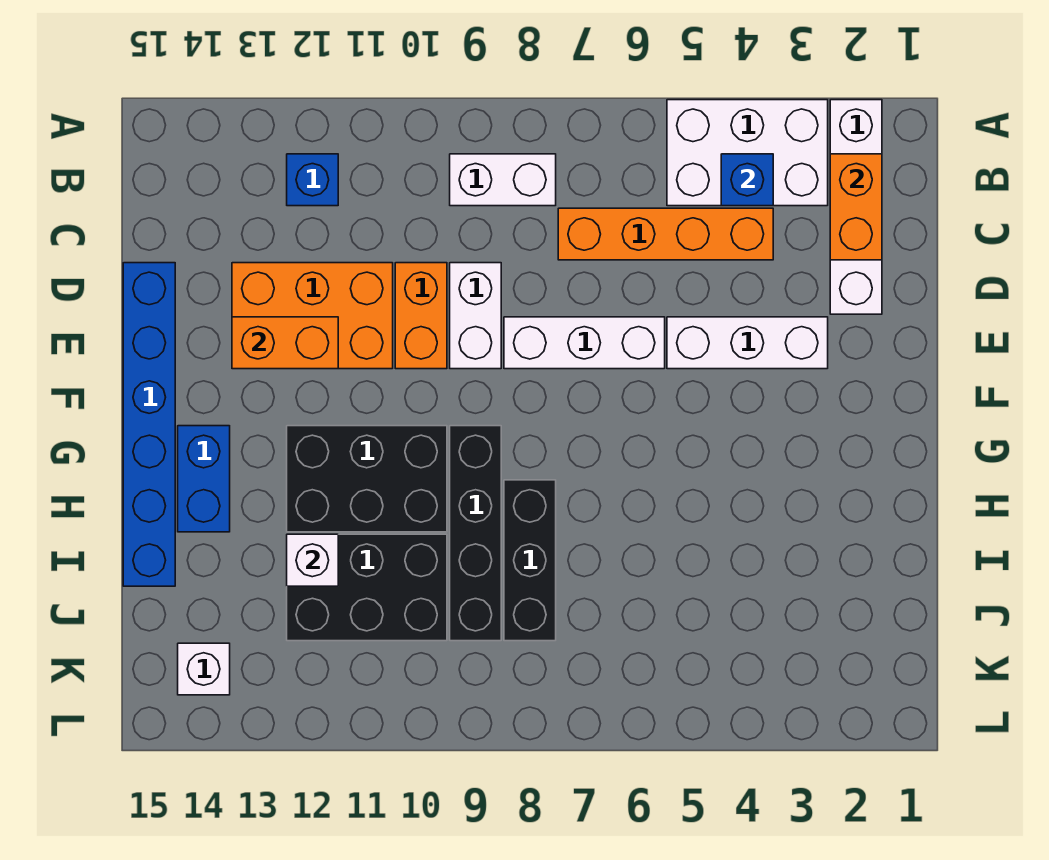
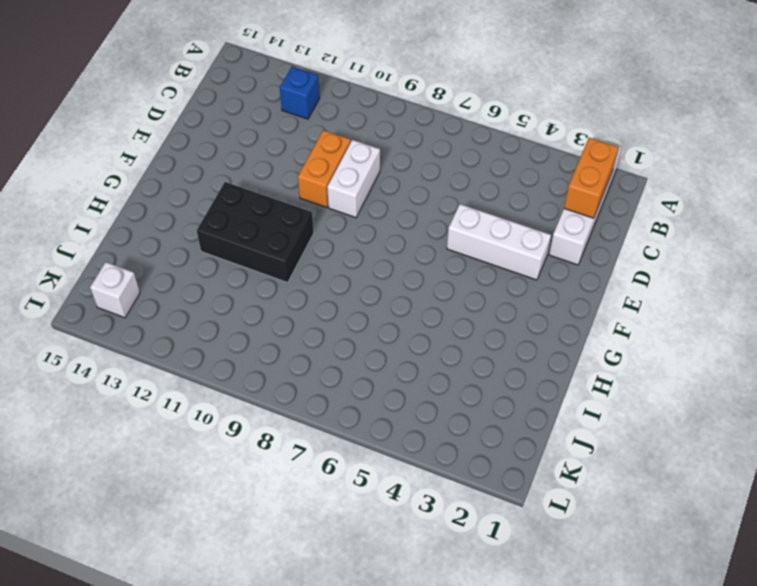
none -> white 2x3 brick [667,100,828,206]
none -> white 1x2 brick [450,154,556,206]
none -> orange 1x4 brick [558,208,773,260]

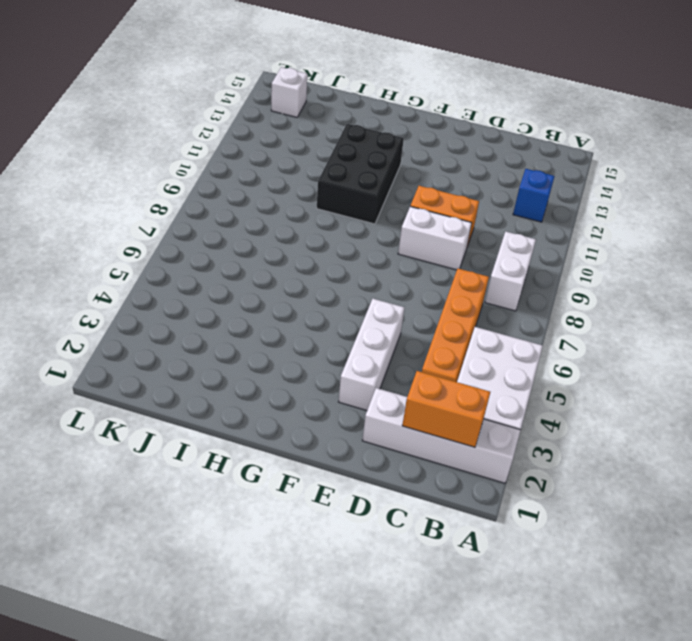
none -> orange 2x3 brick [232,263,393,369]
none -> blue 1x6 brick [123,263,175,586]
none -> white 1x3 brick [504,317,665,369]

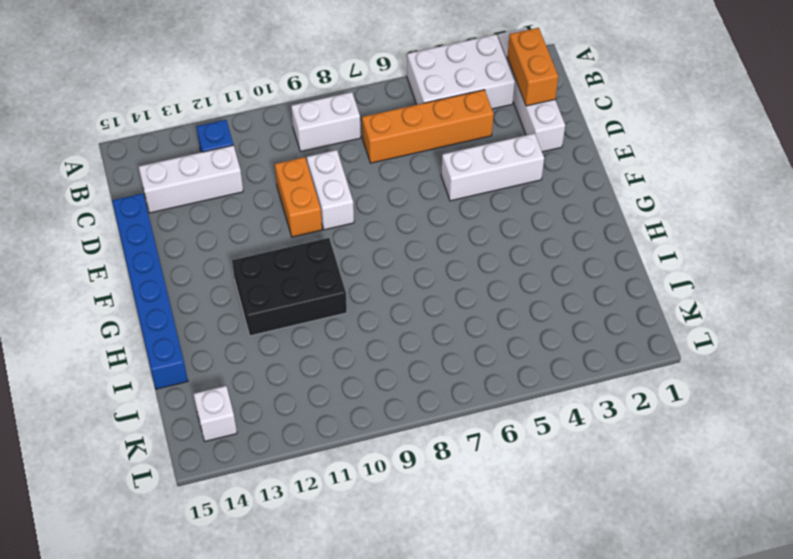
white 1x3 brick [139,145,243,213] -> white 1x3 brick moved to [504,317,665,369]
none -> orange 2x3 brick [232,263,393,369]
none -> black 1x4 brick [450,426,501,641]
none -> blue 1x2 brick [178,426,230,532]

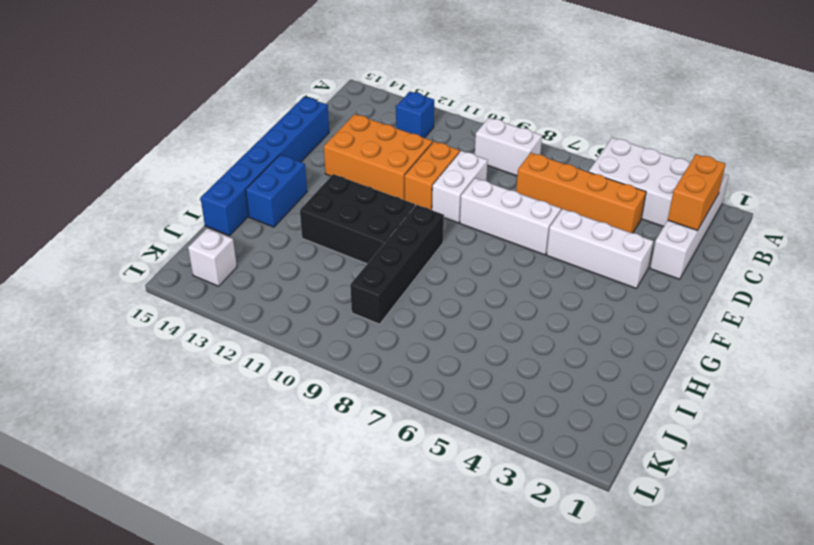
none -> black 1x3 brick [504,480,556,641]
none -> black 2x3 brick [287,534,447,641]
none -> blue 1x1 brick [721,154,773,206]

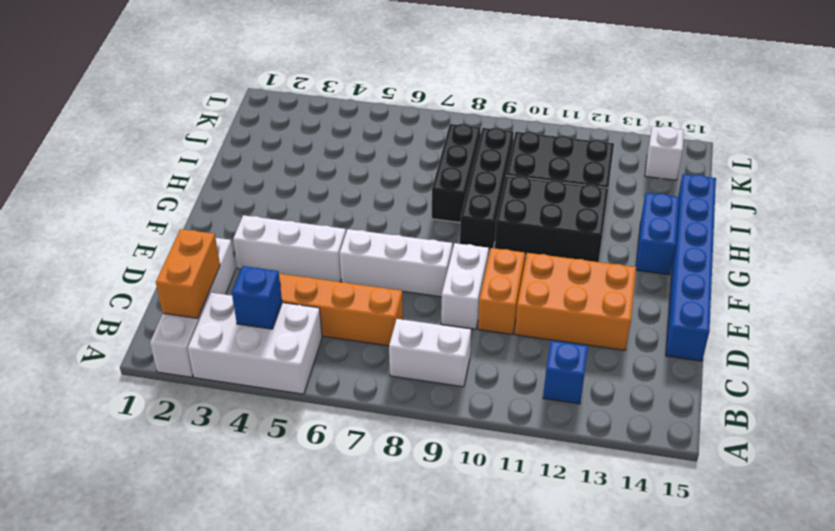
none -> orange 1x2 brick [232,317,338,369]
none -> white 1x1 brick [287,534,338,586]

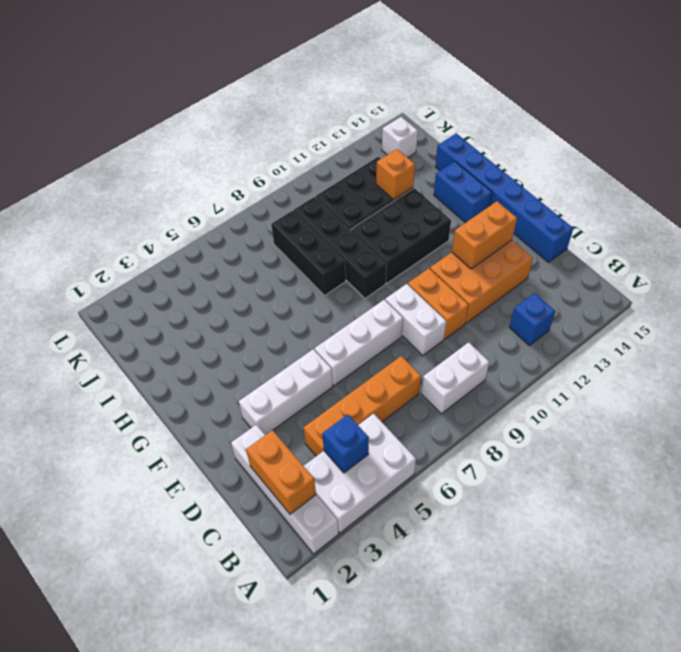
orange 1x1 brick [376,149,415,200] -> white 1x1 brick [287,534,338,586]

